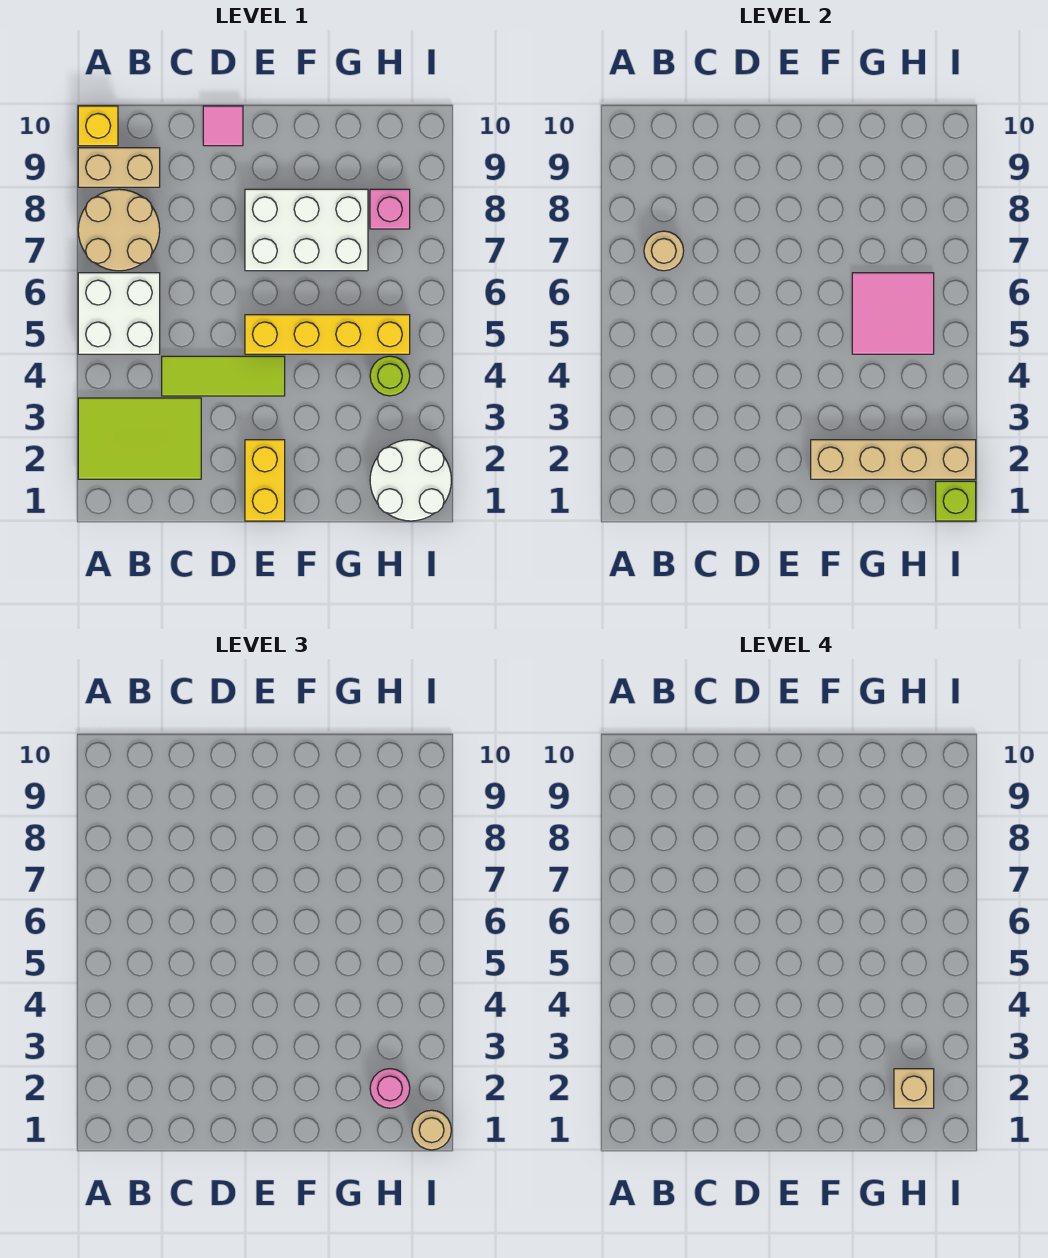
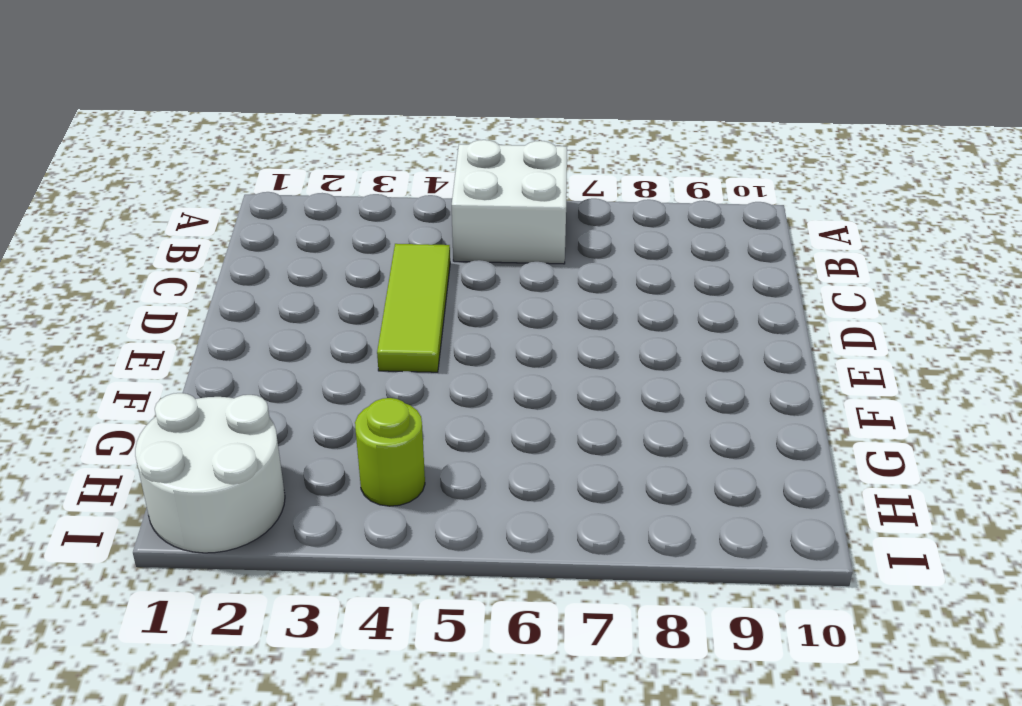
none -> lime 2x3 tile [78,398,201,479]
none -> tan 2x2 round brick [78,189,160,271]
none -> tan 1x2 brick [78,148,160,187]

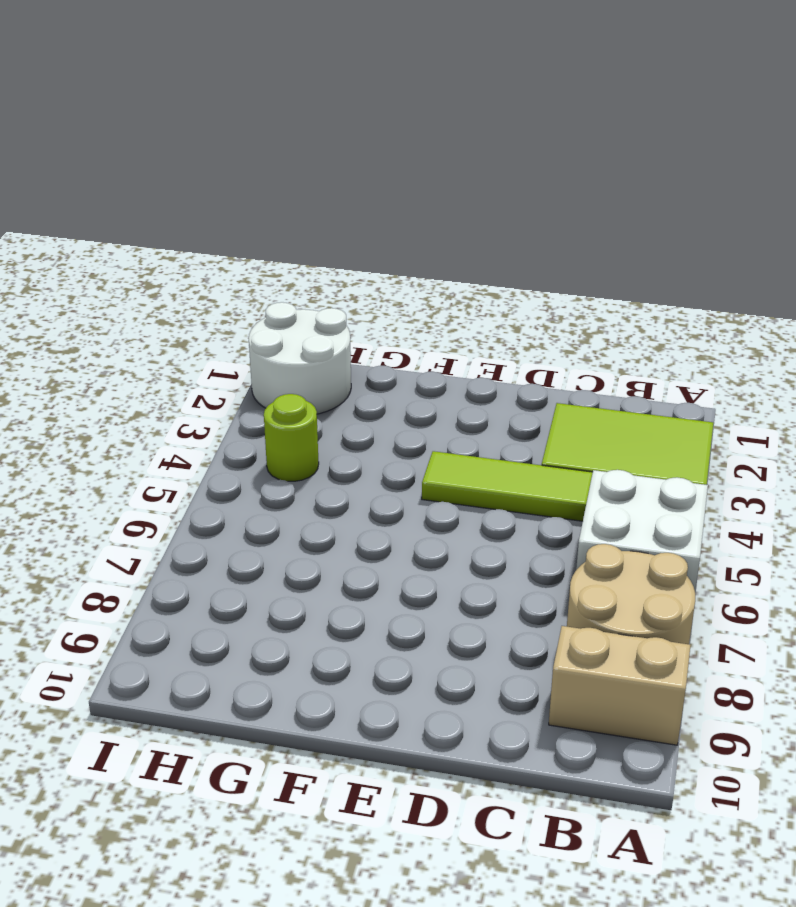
none -> yellow 1x1 brick [78,106,118,146]
none -> pink 1x1 tile [203,106,243,146]
none -> yellow 1x2 brick [245,440,285,521]

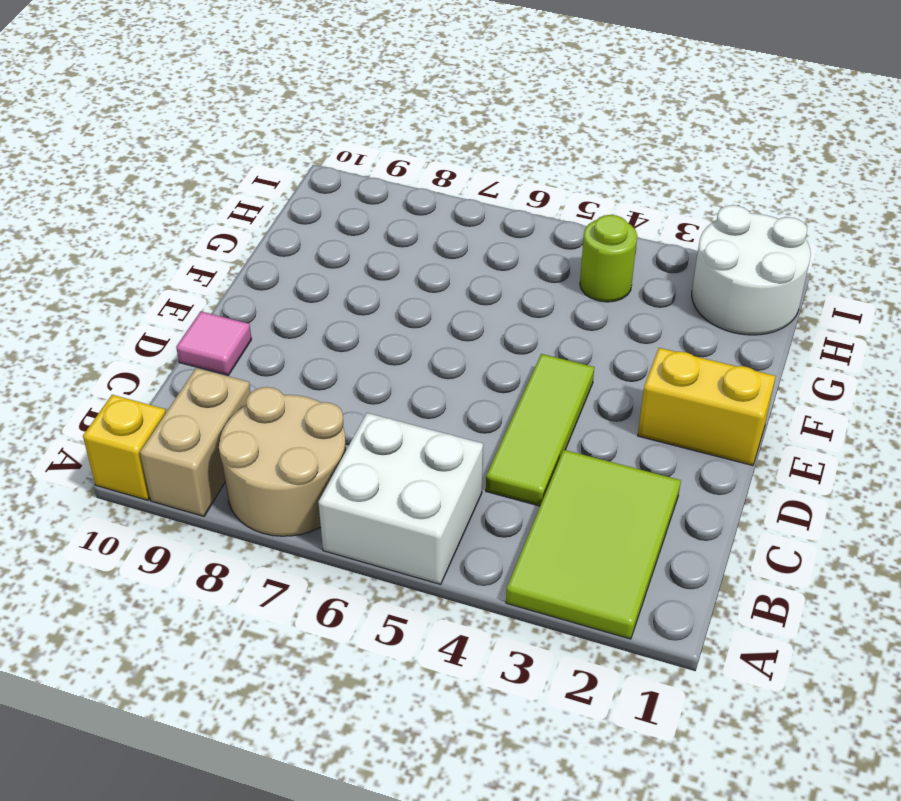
none -> yellow 1x4 brick [245,315,410,354]
none -> white 2x3 brick [245,189,368,271]
none -> pink 1x1 brick [370,189,410,229]

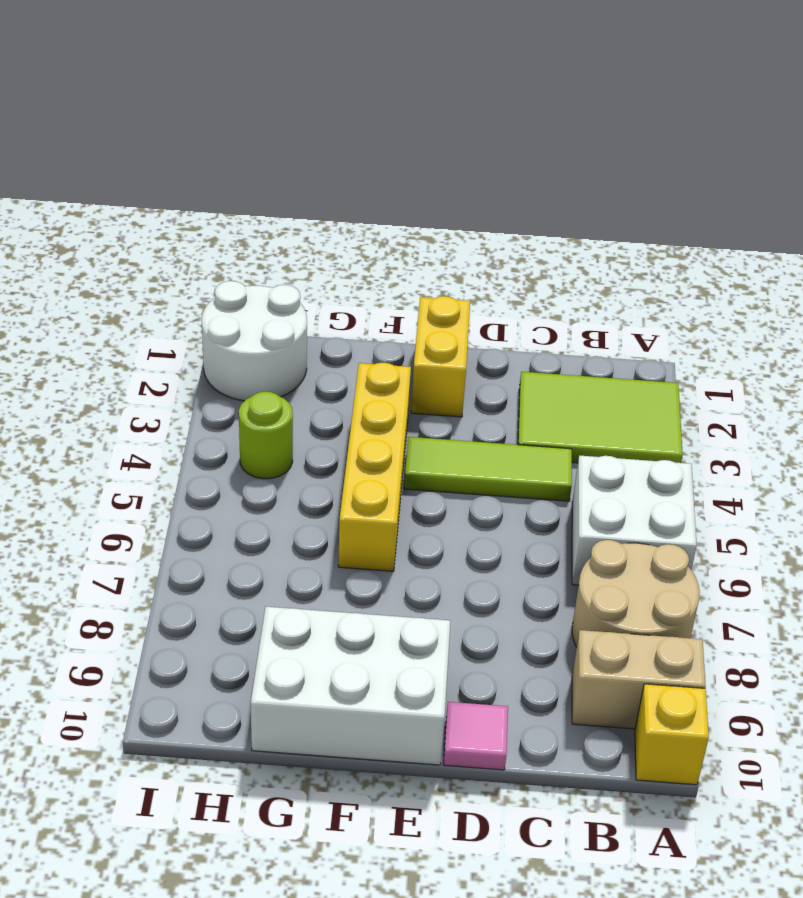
white 2x3 brick [251,607,451,765] -> white 2x3 brick moved to [245,189,368,271]
yellow 1x4 brick [338,363,411,571] -> yellow 1x4 brick turned to [245,315,410,354]
none -> pink 1x1 brick [370,189,410,229]
none -> tan 1x1 round brick [644,231,684,271]
none -> tan 1x4 brick [811,440,976,479]

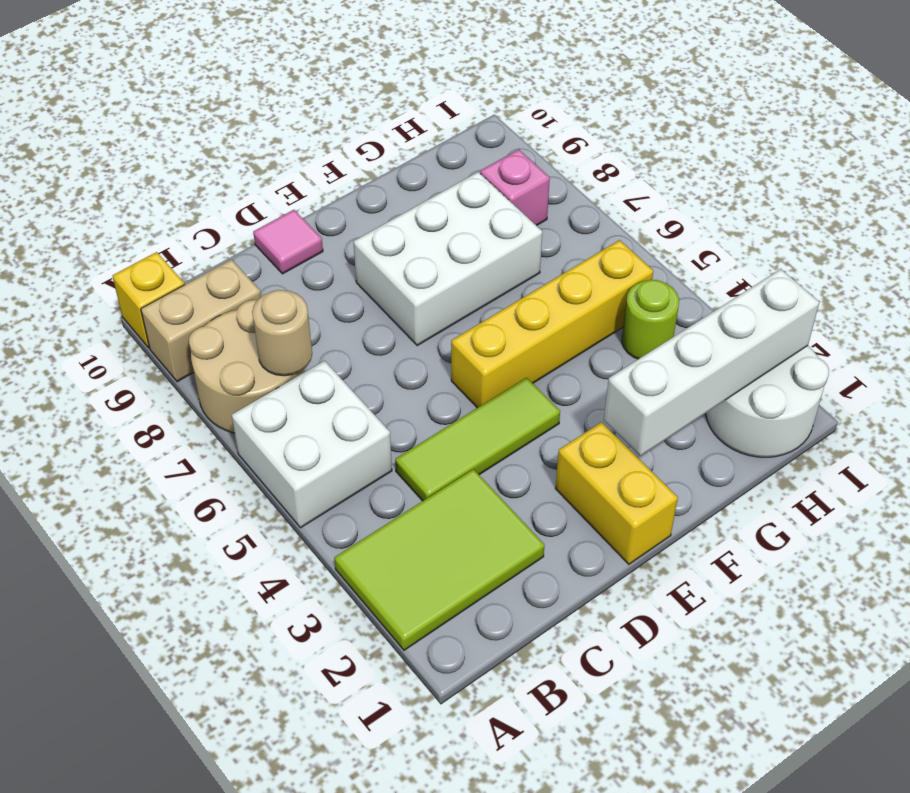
white 1x4 brick [604,269,819,456] -> tan 1x4 brick [811,440,976,479]
none -> pink 2x2 tile [852,273,934,354]
none -> lime 1x1 brick [936,481,976,521]
none -> pink 1x1 round brick [370,1069,410,1108]

